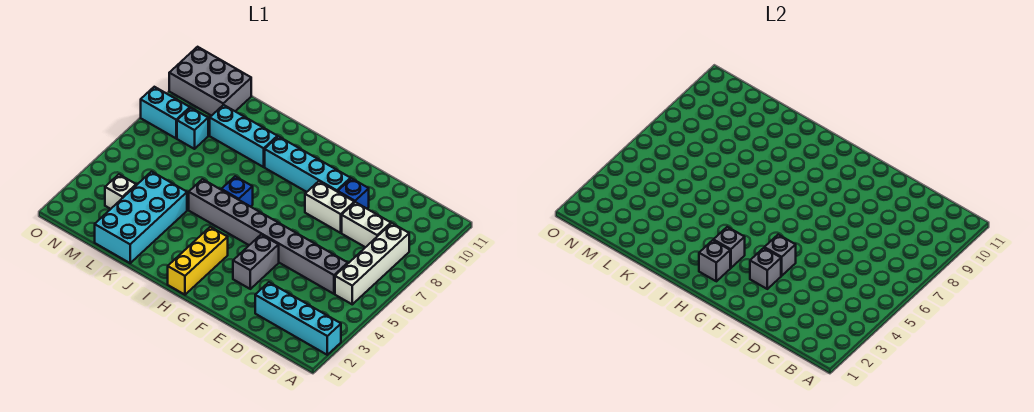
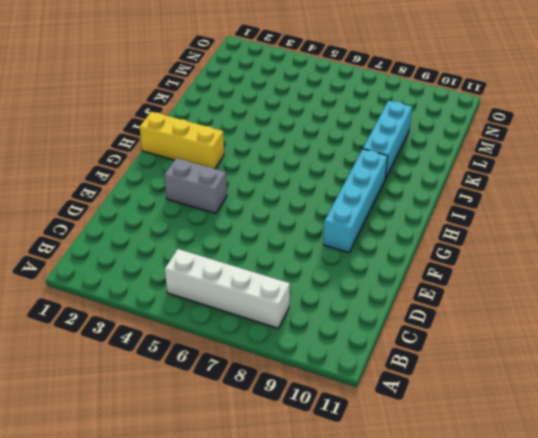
none -> cyan 1x4 brick [255,282,341,355]
none -> grey 1x8 brick [189,179,348,294]
none -> white 1x2 brick [342,202,391,247]

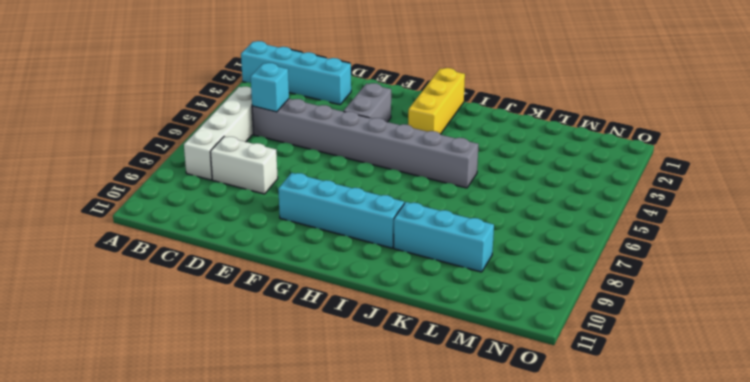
cyan 1x1 brick [251,63,289,112] -> cyan 1x1 brick moved to [177,108,208,149]
none -> white 1x2 brick [305,181,354,233]
none -> blue 1x1 brick [338,178,369,209]
none -> blue 1x1 brick [221,176,253,207]

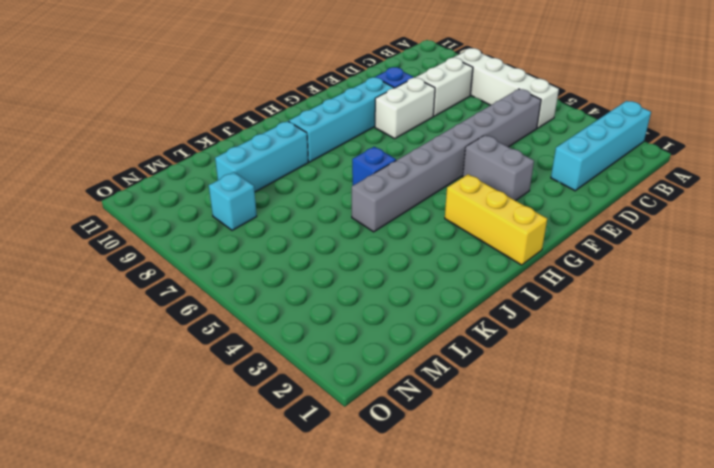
none -> cyan 2x4 brick [95,172,187,263]
none -> white 1x1 brick [105,174,136,209]
none -> grey 2x3 brick [169,47,251,116]

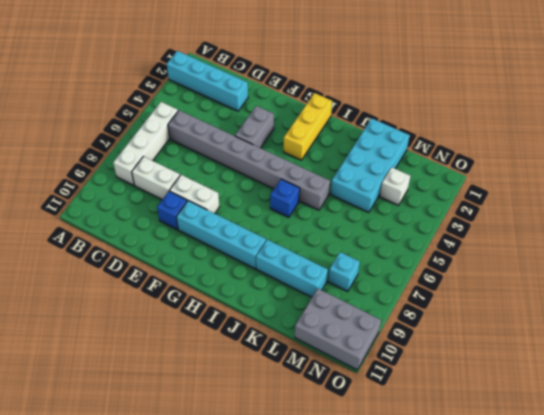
none -> cyan 1x2 brick [141,87,190,138]
none -> grey 1x1 brick [750,248,781,289]
none -> grey 1x1 brick [764,235,796,276]

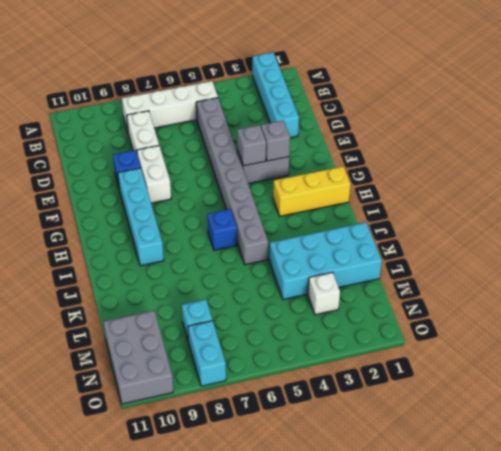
none -> cyan 1x3 brick [210,105,277,167]
none -> grey 1x1 brick [699,240,730,281]
none -> grey 1x1 brick [714,227,745,268]

